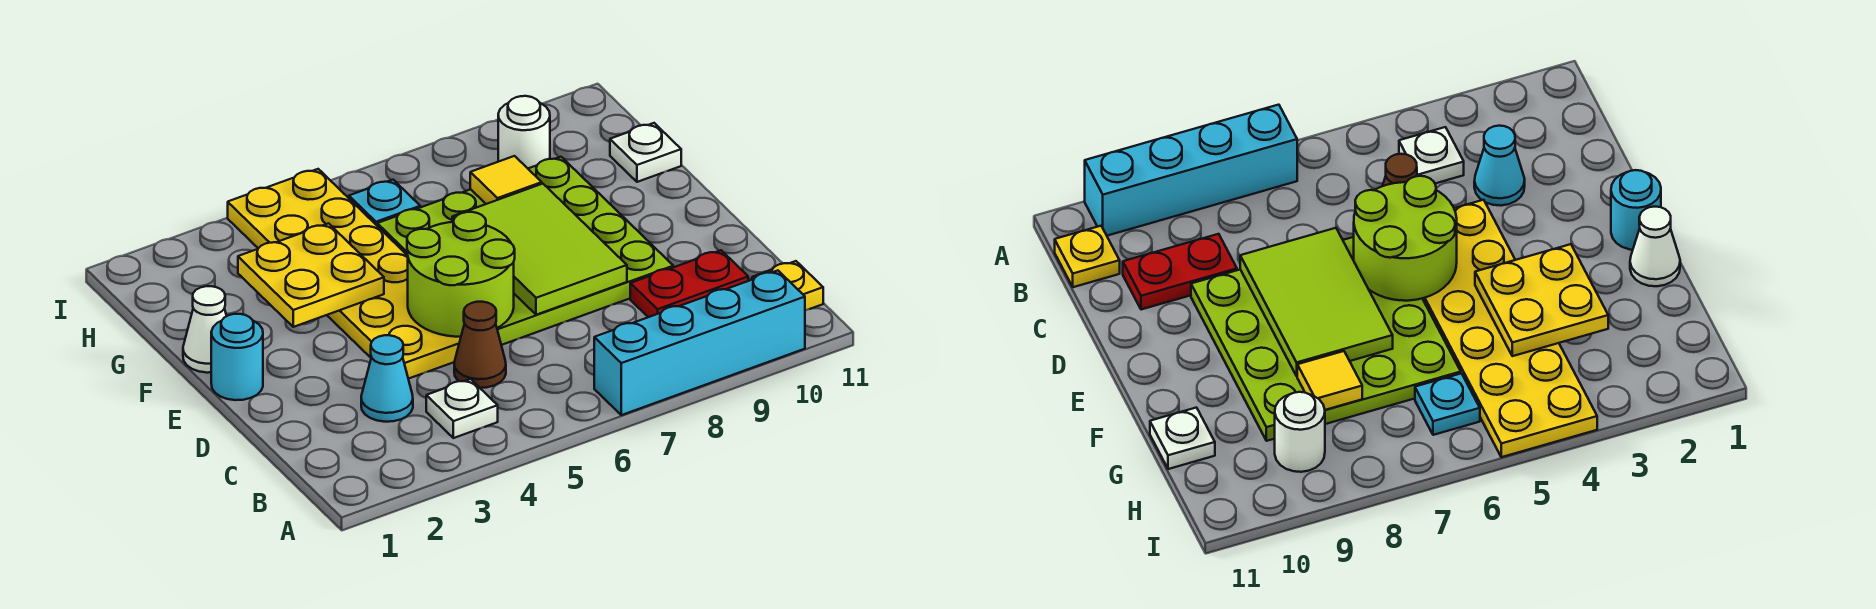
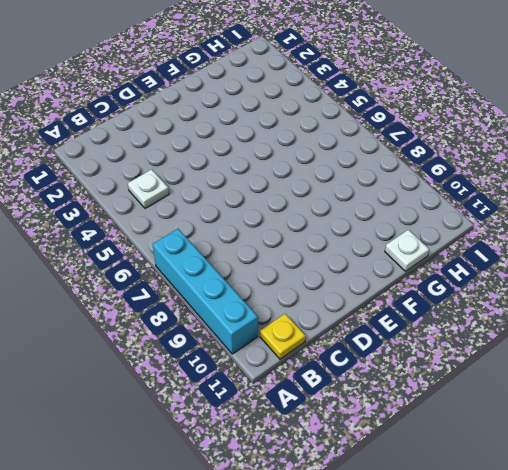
none -> cyan 1x1 cone [361,335,413,422]
none -> brown 1x1 cone [454,302,506,388]
none -> red 1x2 plate [630,250,748,317]

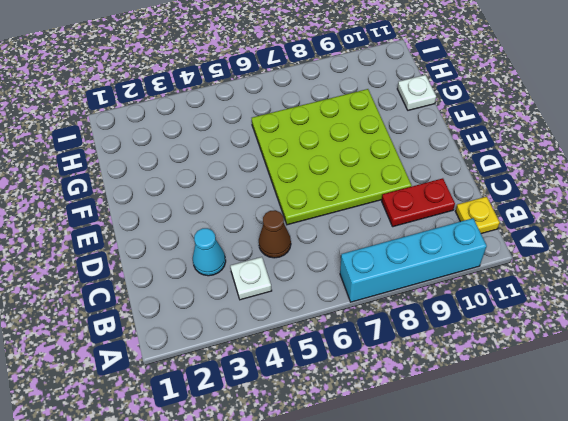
none -> yellow 2x6 plate [228,169,461,379]
none -> cyan 1x1 round brick [211,314,263,400]
none -> white 1x1 cone [183,286,226,373]

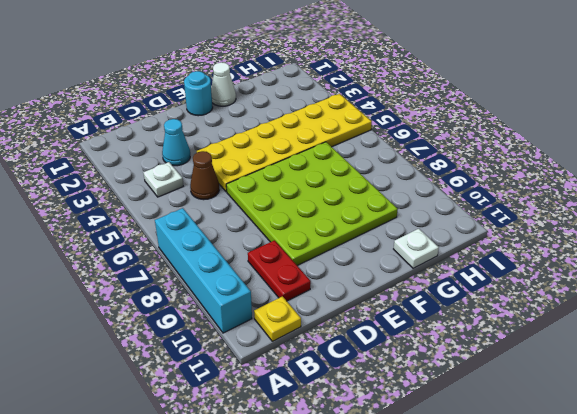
none -> cyan 1x1 plate [349,180,420,225]
none -> white 1x1 round brick [498,96,550,168]
none -> lime 2x2 round brick [407,212,515,337]

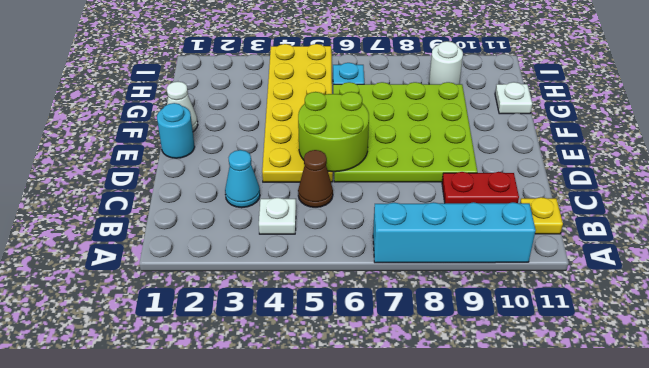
none -> lime 2x3 tile [452,184,627,315]
none -> yellow 2x2 plate [238,223,384,327]
none -> yellow 1x1 tile [470,156,542,204]

